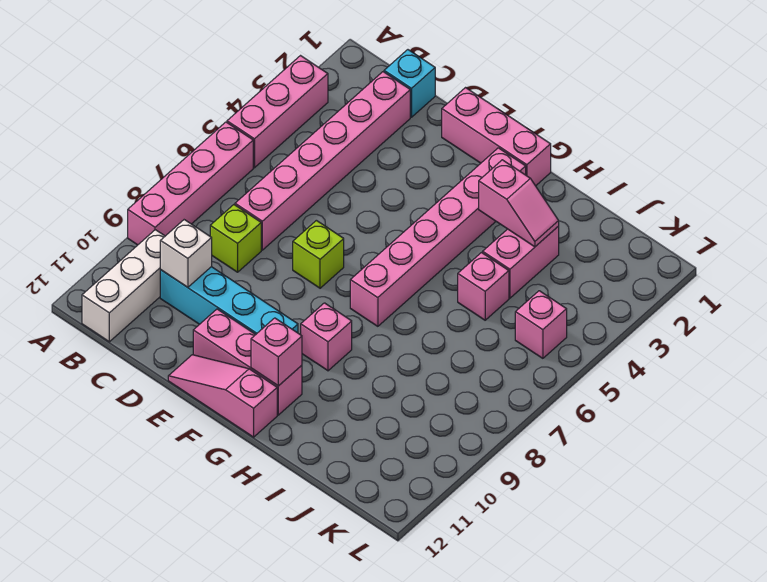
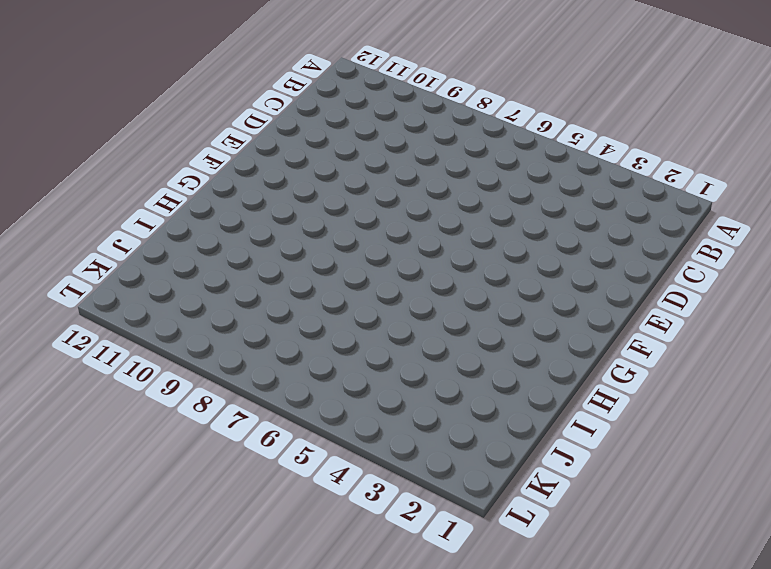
none -> pink 1x3 brick [227,56,328,168]
none -> pink 1x4 brick [128,122,253,245]
none -> white 1x3 brick [82,230,165,342]

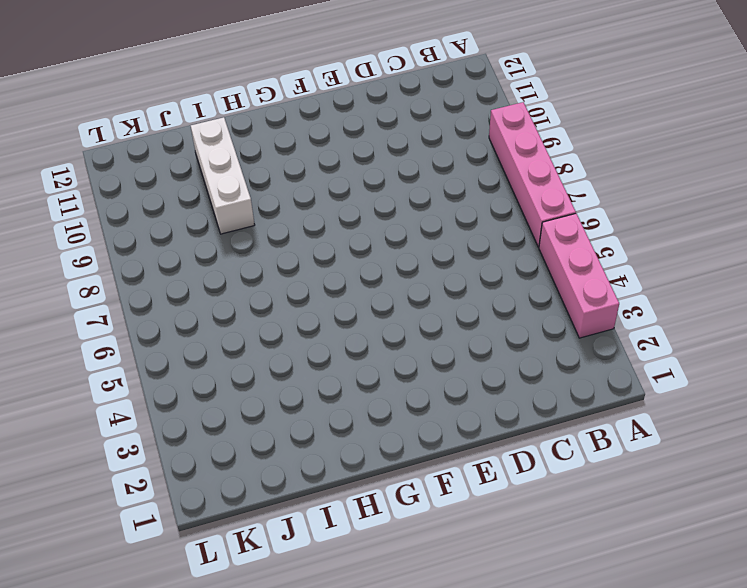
white 1x3 brick [191,117,255,234] -> white 1x3 brick moved to [82,230,165,342]
none -> cyan 1x1 brick [384,50,435,117]
none -> pink 1x6 brick [235,72,410,250]
none -> lime 1x1 brick [210,205,261,272]

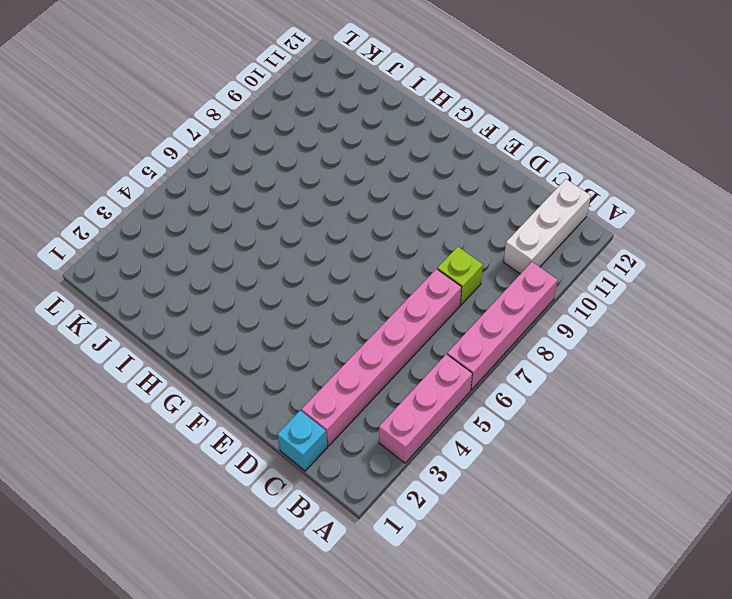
none -> cyan 1x4 brick [160,267,298,334]
none -> pink 1x3 brick [442,88,551,186]
none -> lime 1x1 brick [293,220,344,288]

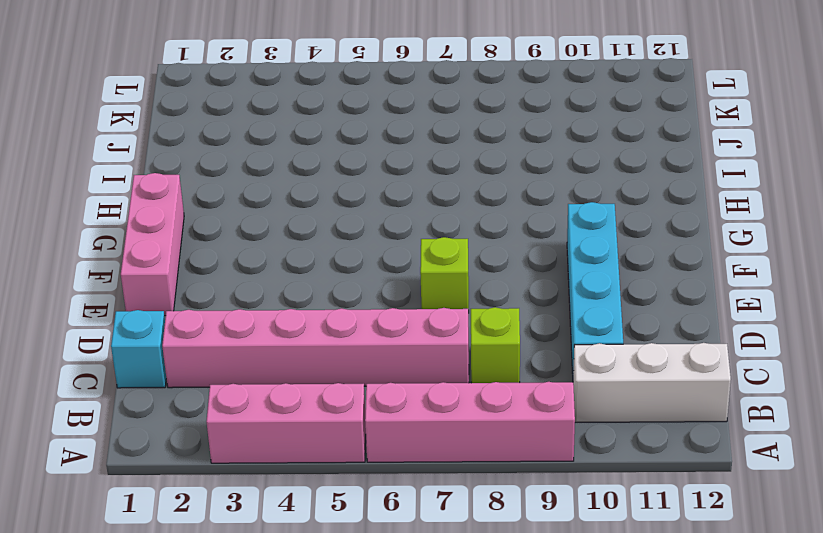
none -> pink 1x3 brick [193,309,302,415]
none -> pink 1x3 slope [168,355,277,437]
none -> pink 1x6 brick [350,148,526,326]

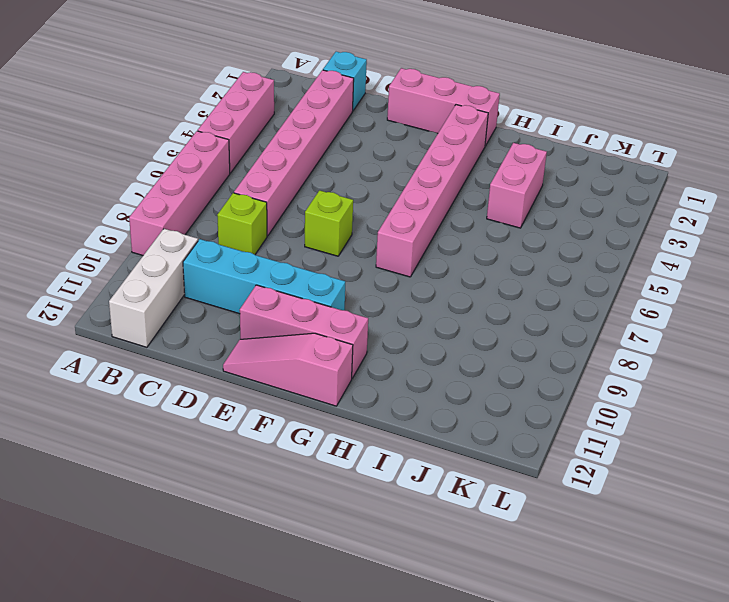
none -> pink 1x1 brick [301,303,352,371]
none -> pink 1x1 brick [458,253,509,320]
none -> pink 1x1 brick [515,291,567,358]

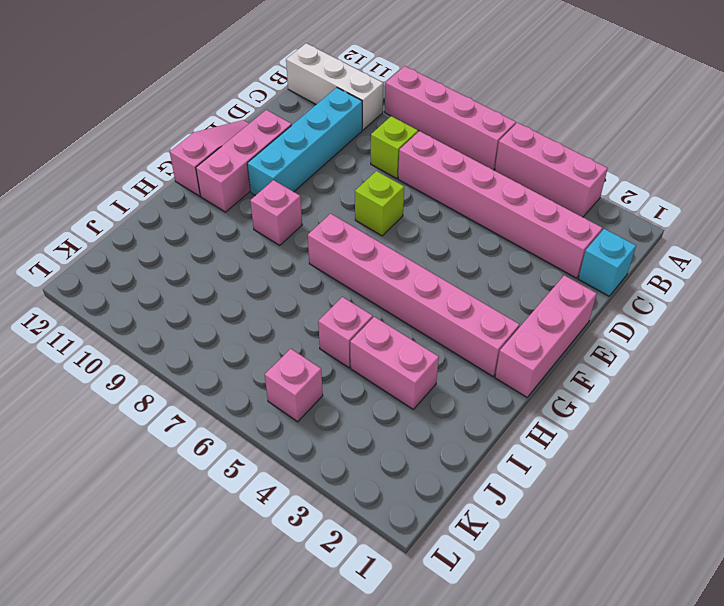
none -> white 1x1 brick [160,220,212,287]
none -> pink 1x1 brick [251,318,302,386]
none -> pink 1x2 slope [479,160,559,247]

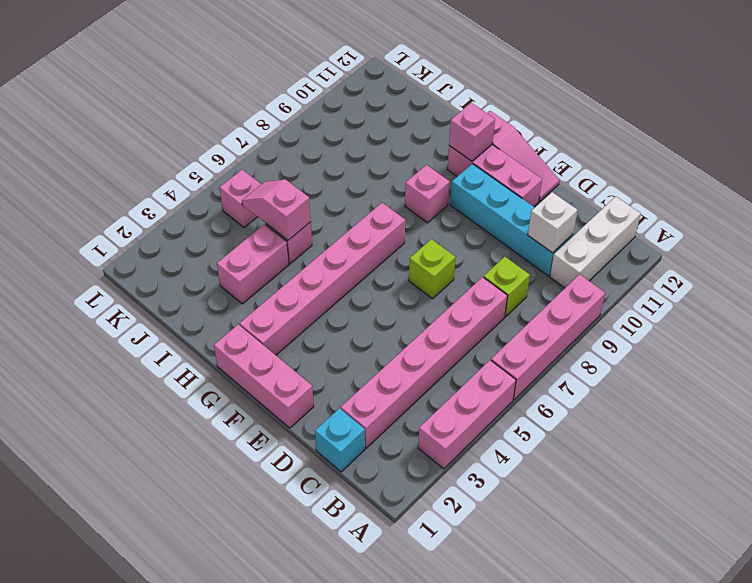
pink 1x2 slope [242,179,311,240] -> pink 1x2 slope moved to [479,160,559,247]

